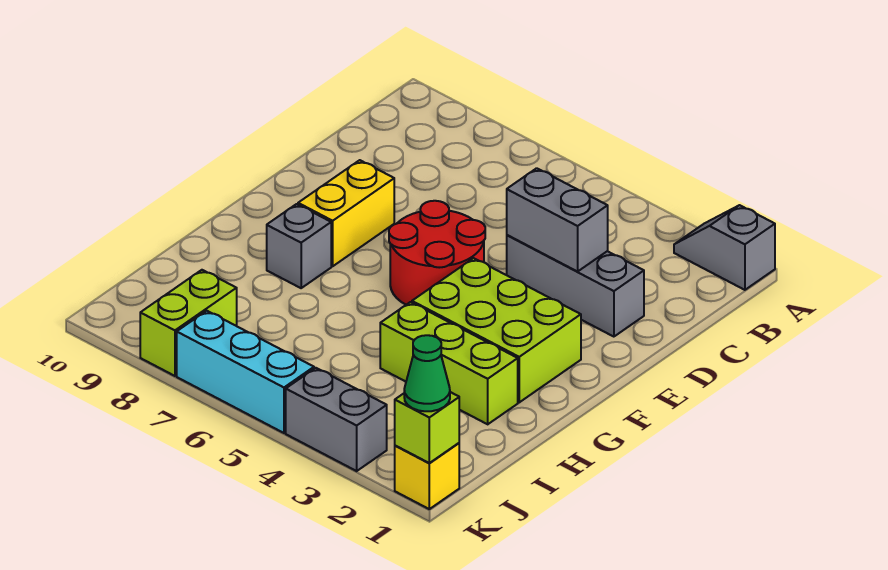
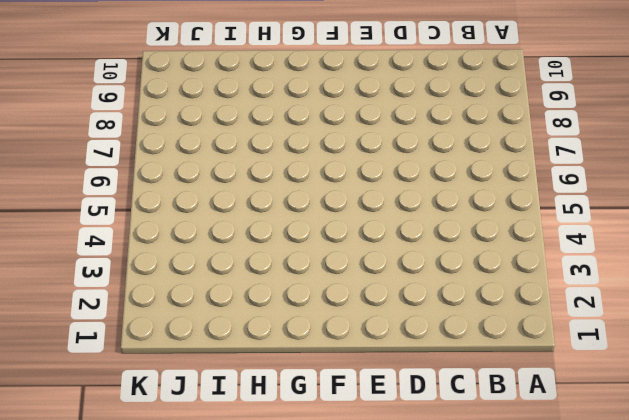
none -> grey 1x2 slope [674,205,775,290]
none -> grey 1x3 brick [507,235,644,337]
none -> red 2x2 round brick [389,201,485,305]

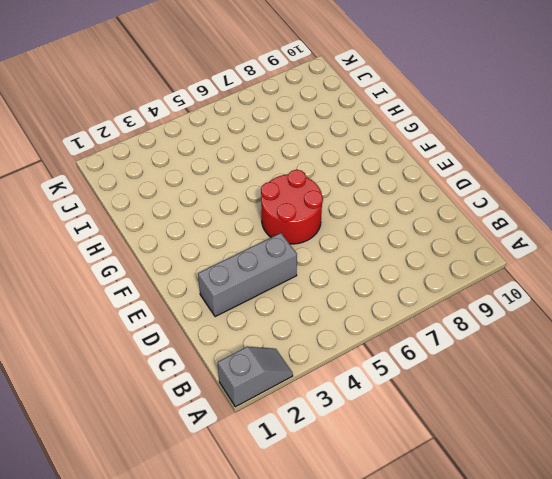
none -> yellow 1x2 brick [298,160,394,266]
none -> lime 2x3 brick [412,258,581,402]
none -> grey 1x1 brick [267,204,331,288]

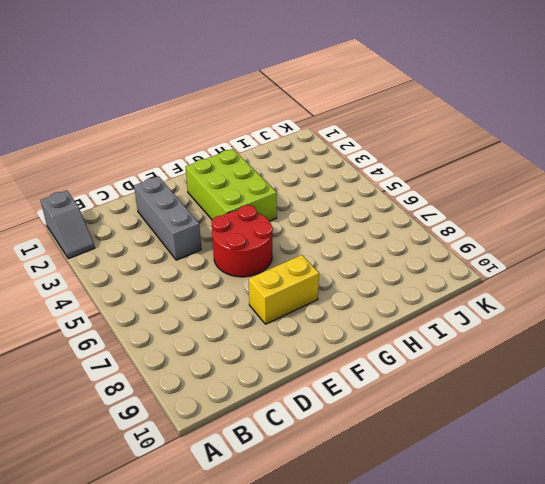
none -> grey 1x1 brick [267,204,331,288]
none -> lime 1x3 brick [380,302,518,424]
none -> lime 1x2 brick [140,270,237,376]

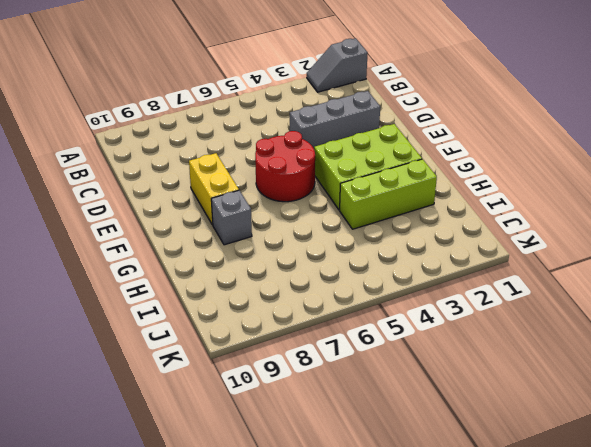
none -> lime 1x2 brick [140,270,237,376]
none -> yellow 1x1 brick [395,443,459,509]
none -> grey 1x2 brick [286,368,387,471]

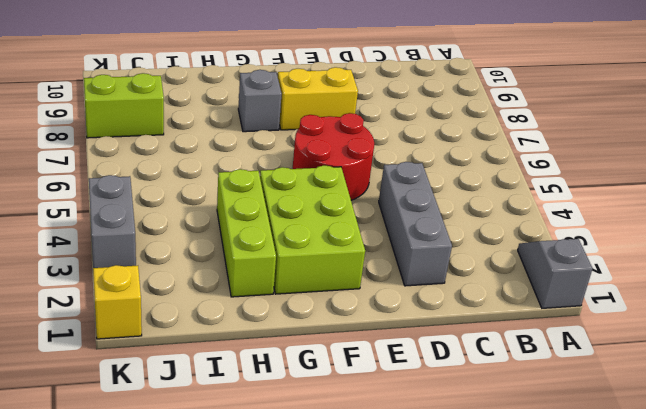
none -> cyan 1x3 brick [177,311,314,433]
none -> grey 1x2 brick [507,168,608,272]
none -> lime 1x1 brick [395,392,459,463]

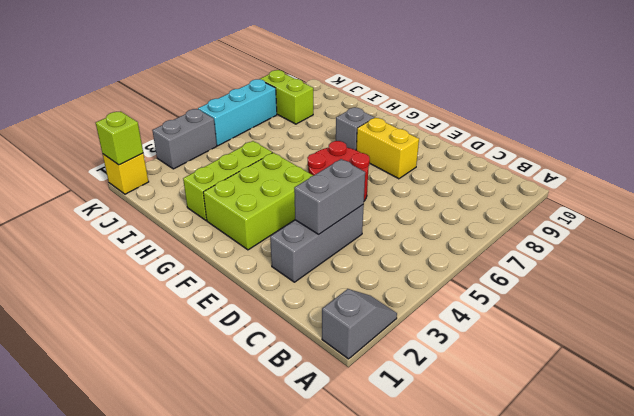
none -> green 1x1 cone [404,335,450,411]

